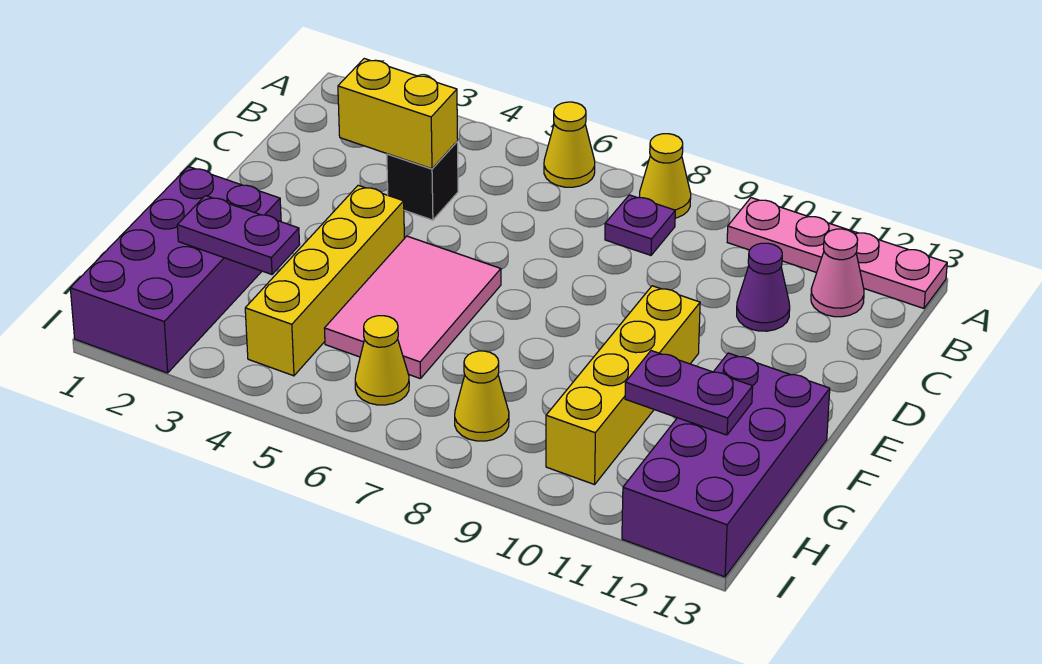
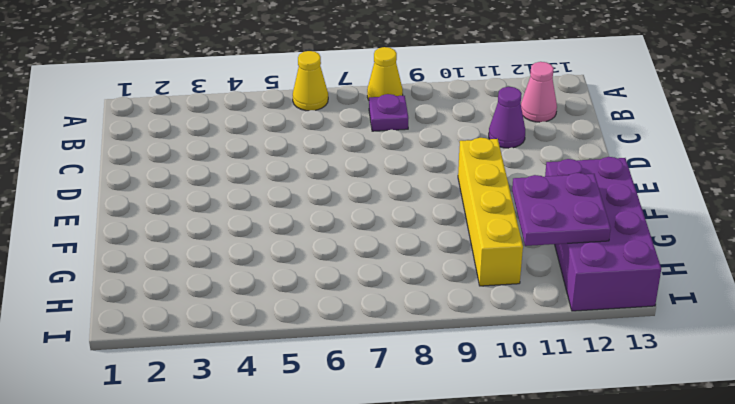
purple 2x2 plate [512,173,611,246] -> purple 1x2 plate [625,351,753,435]
none -> pink 1x4 plate [727,198,947,308]
none -> black 1x1 brick [387,142,458,220]
none -> yellow 1x4 brick [245,185,404,376]

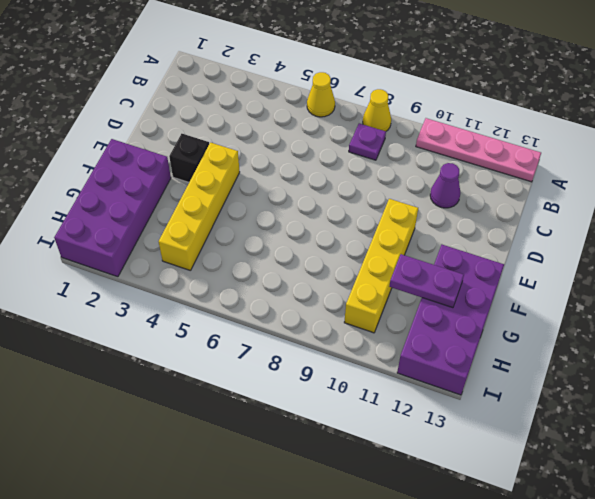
black 1x1 brick [169,134,209,182] -> black 1x1 brick moved to [387,142,458,220]
none -> pink 1x1 cone [811,229,864,317]
none -> pink 2x3 tile [324,236,501,379]
none -> yellow 1x1 cone [355,316,409,405]

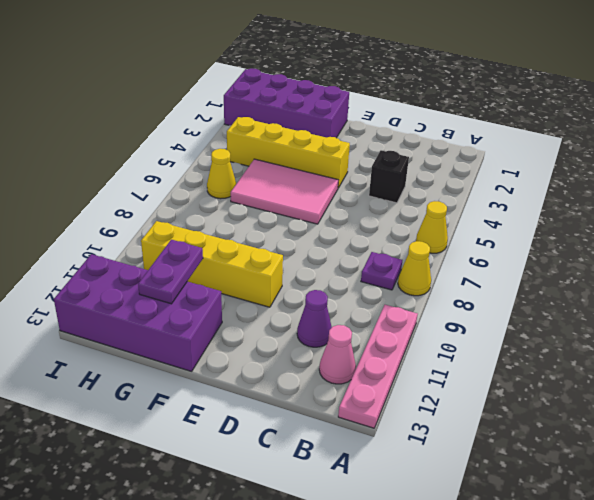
none -> yellow 1x1 cone [455,351,509,441]
none -> yellow 1x2 brick [338,59,458,169]
none -> purple 1x2 plate [177,196,300,274]

